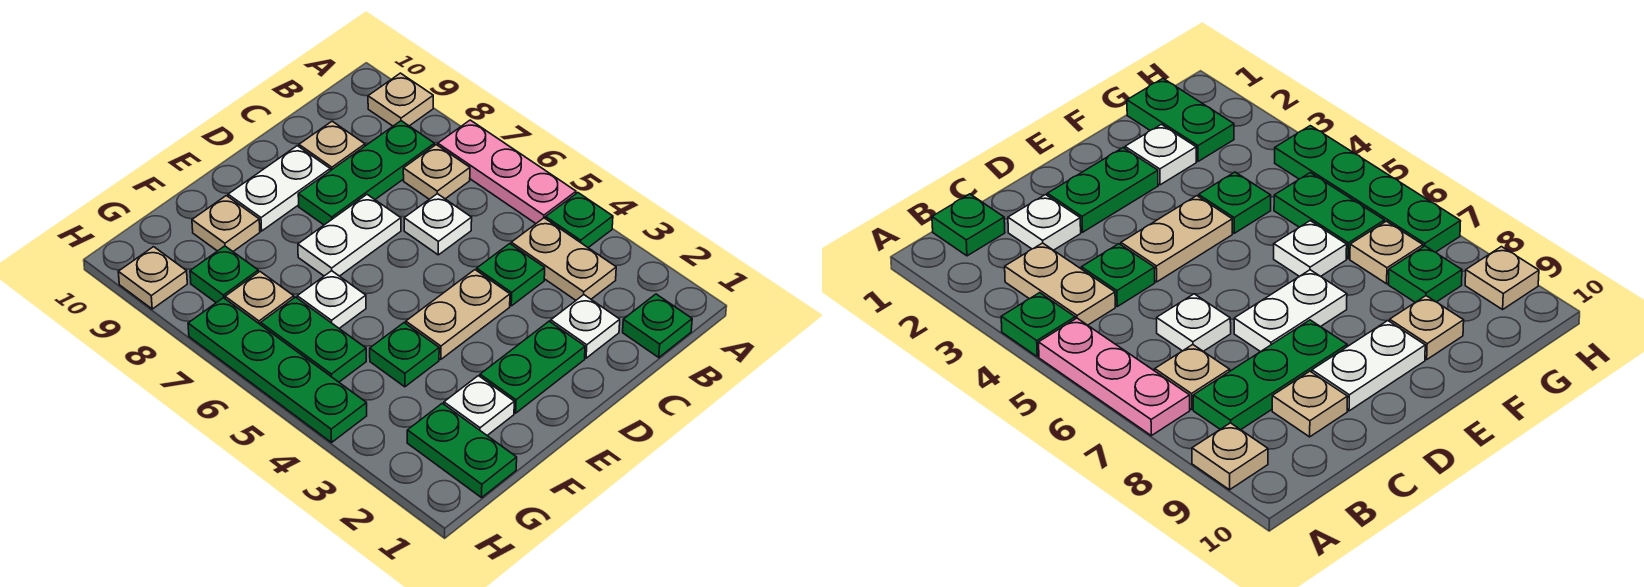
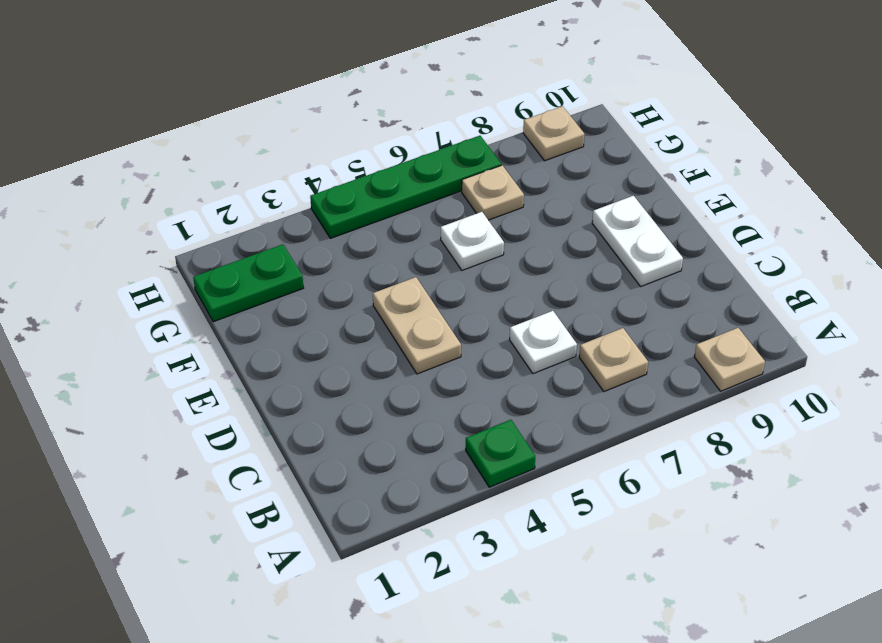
none -> pink 1x3 plate [438,120,576,223]
none -> green 1x1 plate [623,294,692,358]
none -> tan 1x2 plate [511,218,616,300]

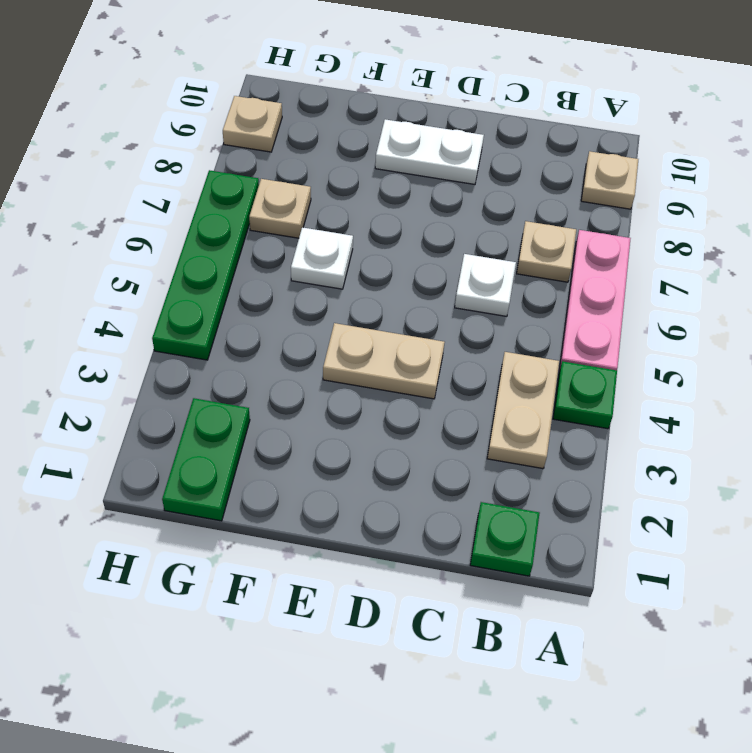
none -> green 1x3 plate [298,121,434,225]
none -> white 1x1 plate [551,295,620,358]
none -> green 1x1 plate [477,244,545,306]

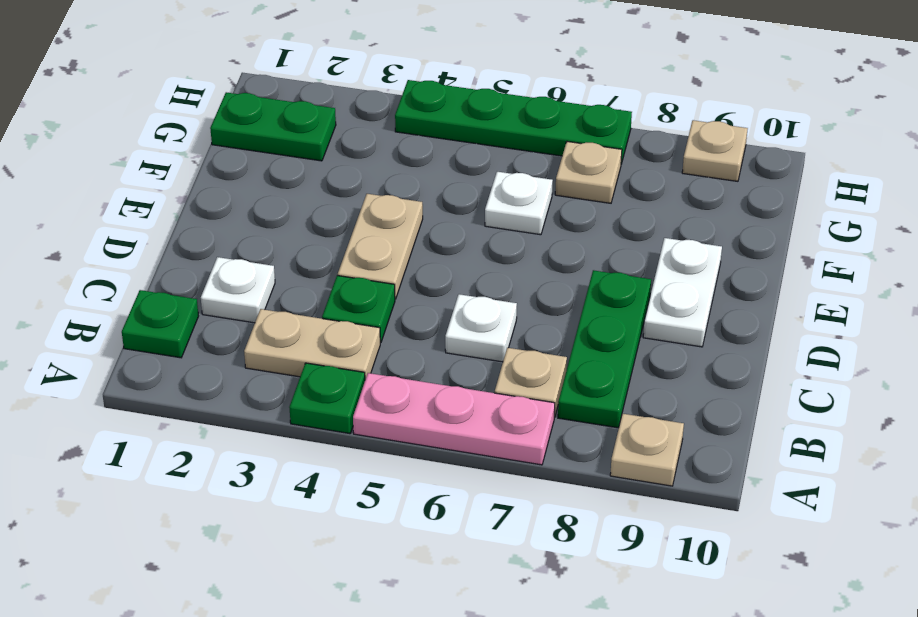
none -> tan 1x1 plate [299,121,365,171]
none -> green 1x2 plate [480,321,585,413]
none -> white 1x2 plate [298,195,401,276]

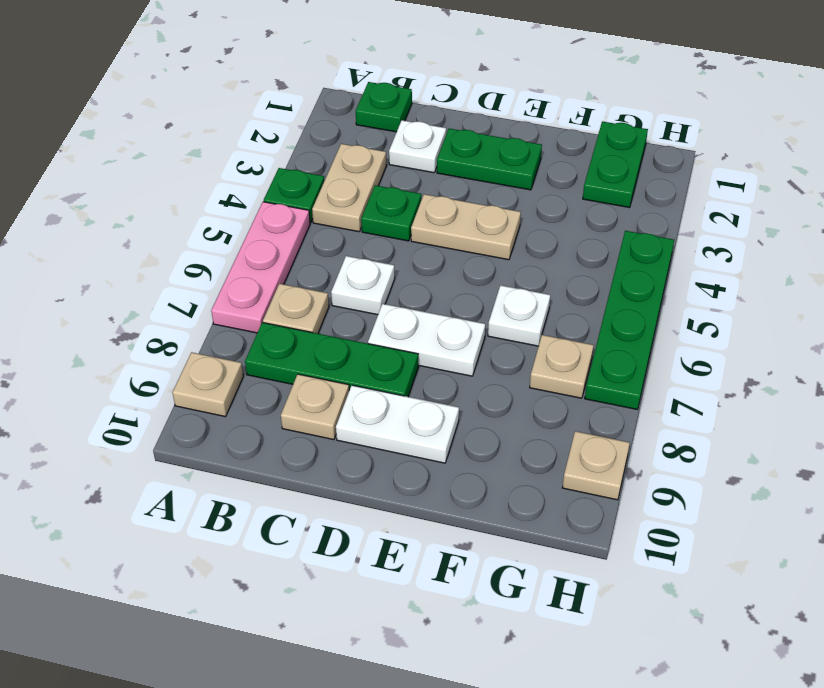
none -> white 1x1 plate [444,376,514,435]
none -> green 1x1 plate [370,323,439,387]
none -> tan 1x1 plate [192,196,260,251]

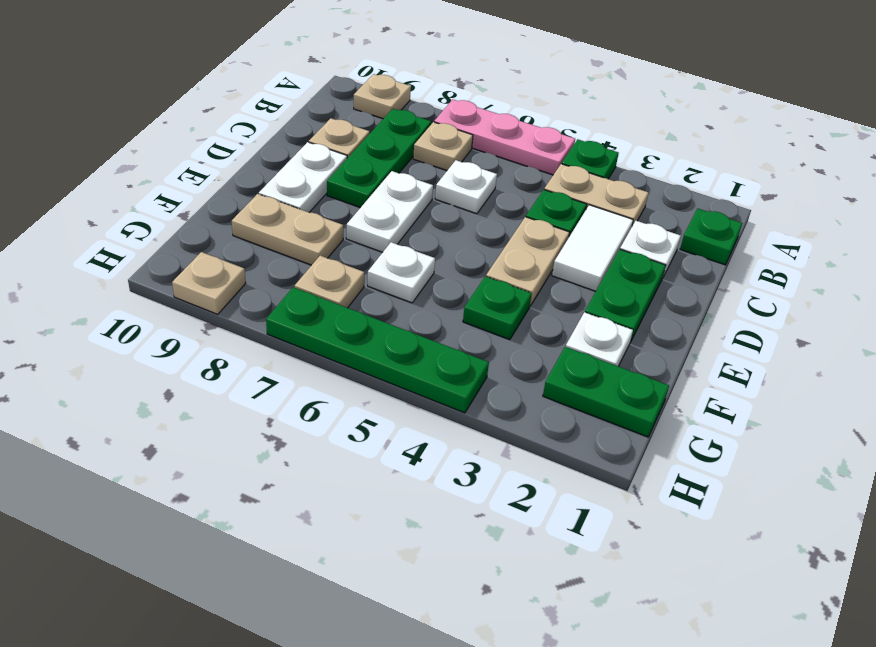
white 1x2 tile [552,205,633,291] -> none
tan 1x2 plate [232,194,343,265] -> tan 1x1 plate [192,196,260,251]
none -> green 1x2 plate [261,297,366,382]
none -> green 1x1 plate [190,246,258,303]

